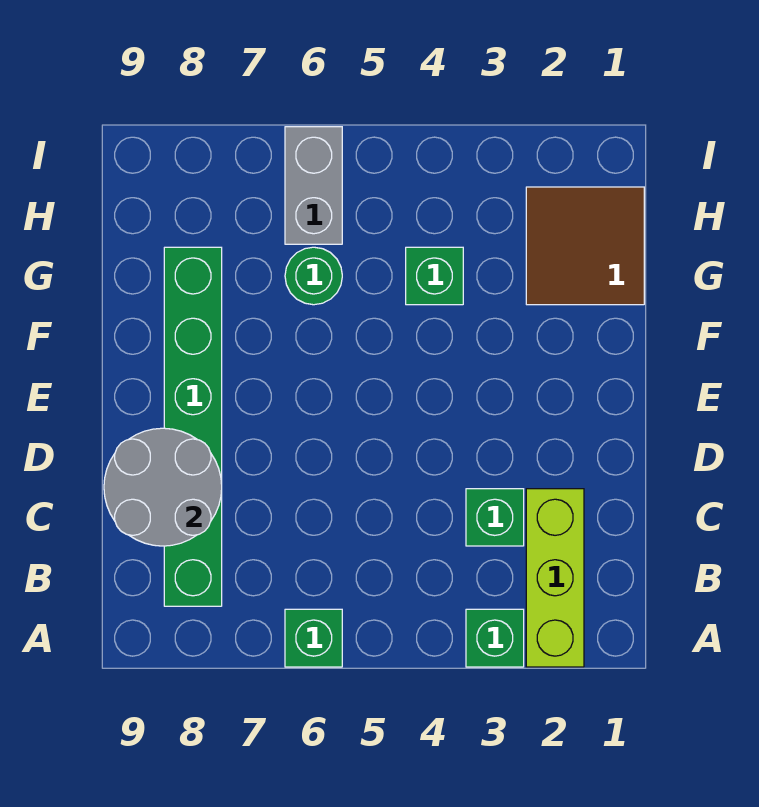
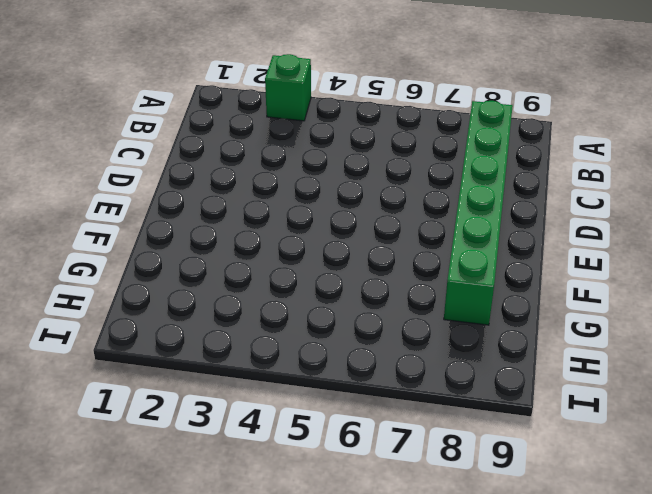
none -> lime 1x3 brick [526,489,584,667]
none -> green 1x1 brick [285,609,342,667]

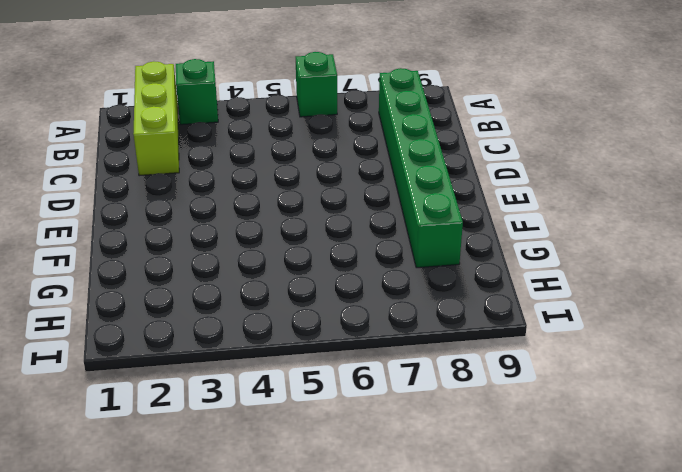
none -> green 1x1 brick [466,489,524,546]
none -> brown 2x2 tile [526,187,644,305]

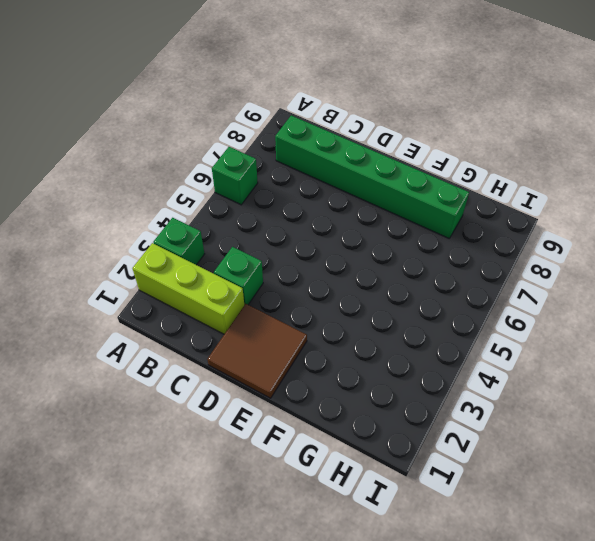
brown 2x2 tile [207,304,307,398] -> brown 2x2 tile moved to [526,187,644,305]
none -> green 1x1 brick [406,247,463,305]
none -> green 1x1 round brick [285,247,342,305]

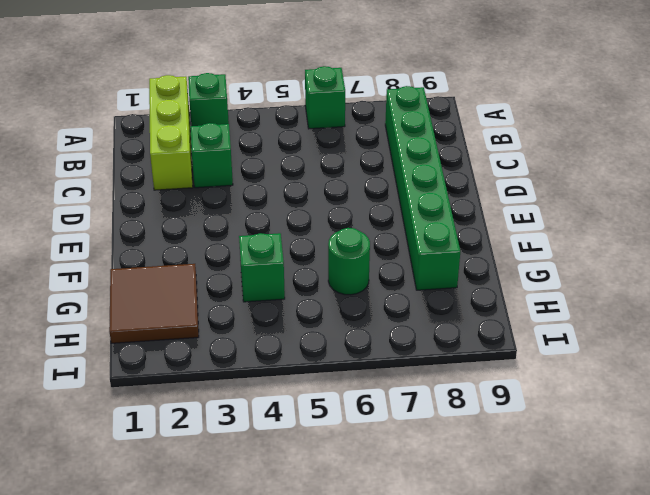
none -> grey 1x2 brick [285,127,342,244]
none -> grey 2x2 round brick [104,428,222,546]

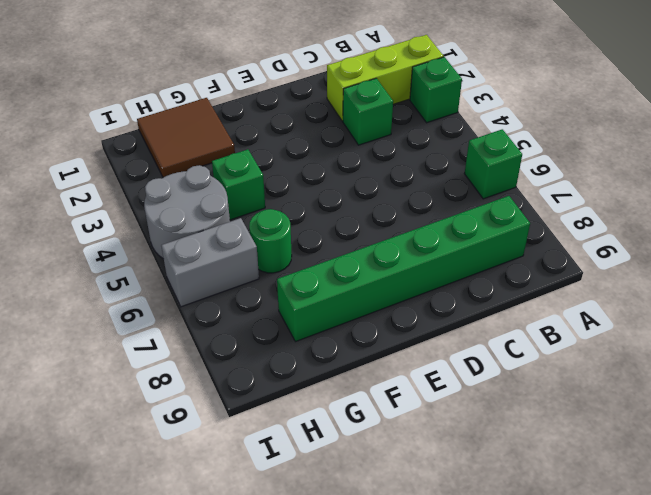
grey 2x2 round brick [144,165,230,259] -> grey 2x2 round brick moved to [104,428,222,546]

